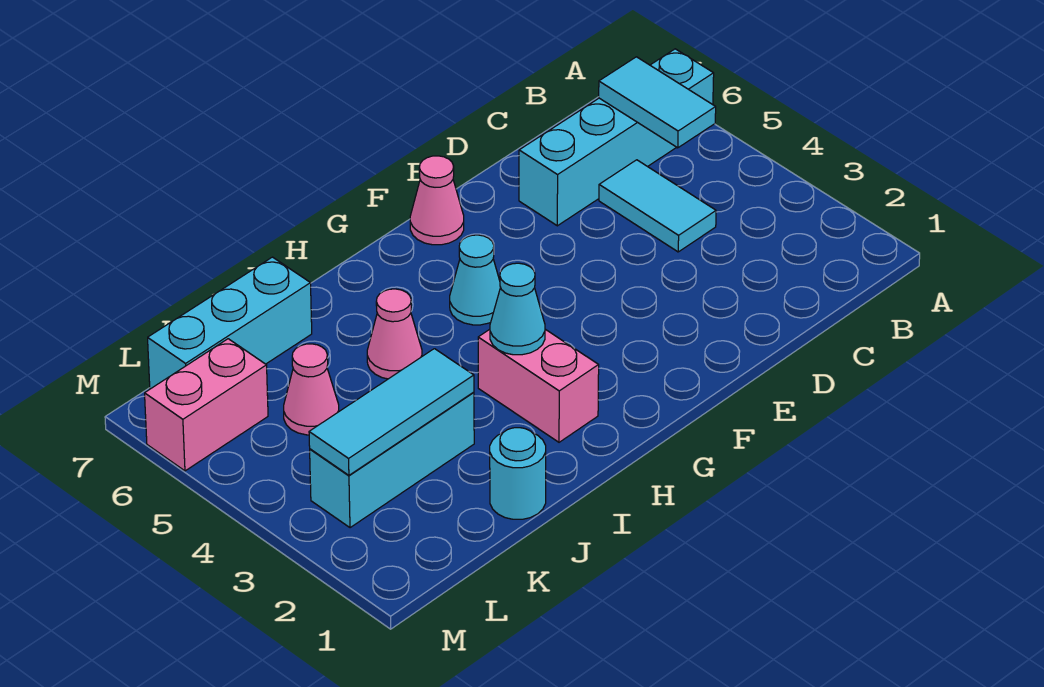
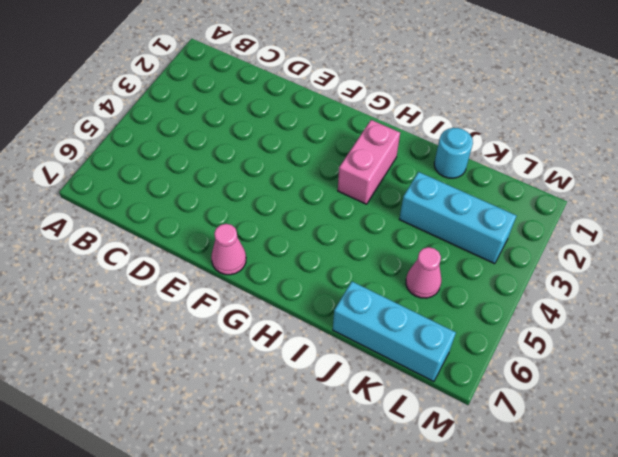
none -> cyan 1x4 brick [519,49,714,226]
none -> cyan 1x2 tile [599,160,716,252]
none -> cyan 1x1 cone [450,235,501,325]

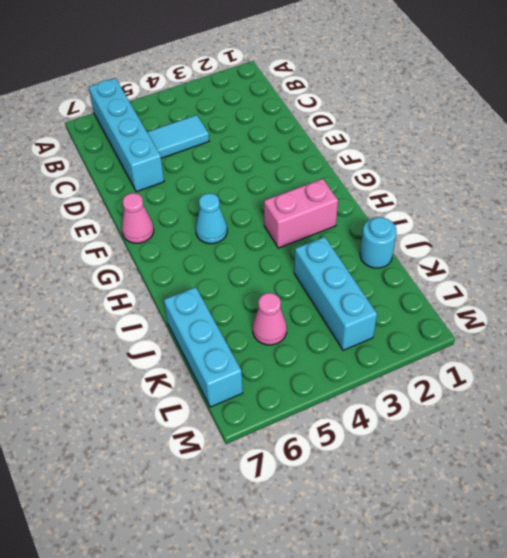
none -> pink 1x1 cone [367,289,422,379]
none -> pink 1x2 brick [145,339,268,471]
none -> cyan 1x2 tile [599,57,716,148]

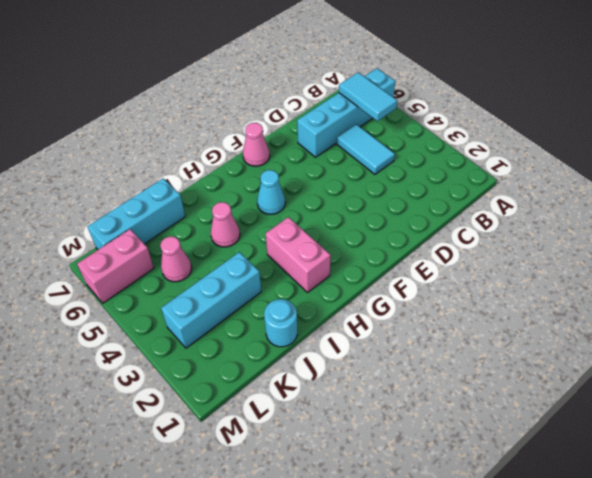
none -> cyan 1x1 cone [490,263,545,355]
none -> cyan 1x3 tile [309,349,474,475]

